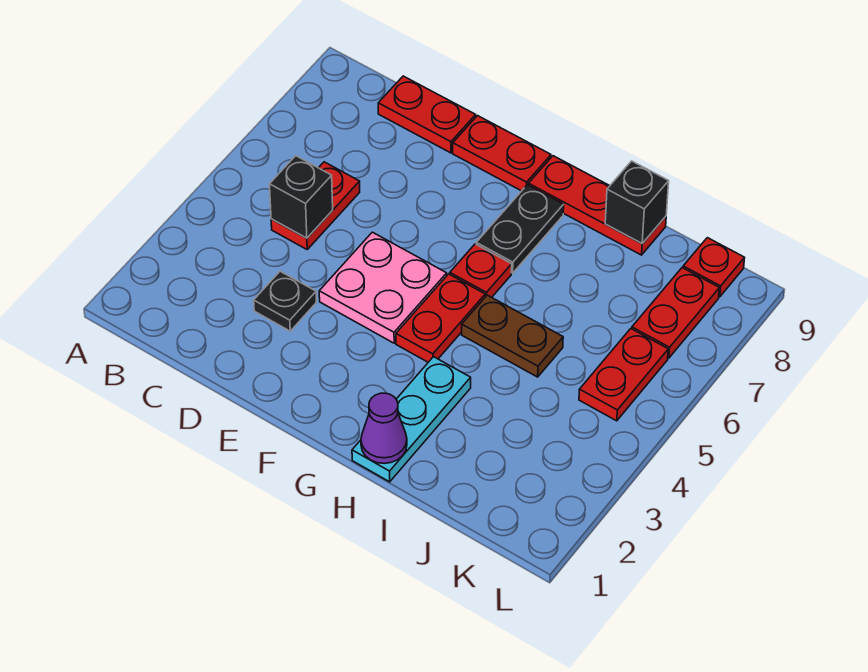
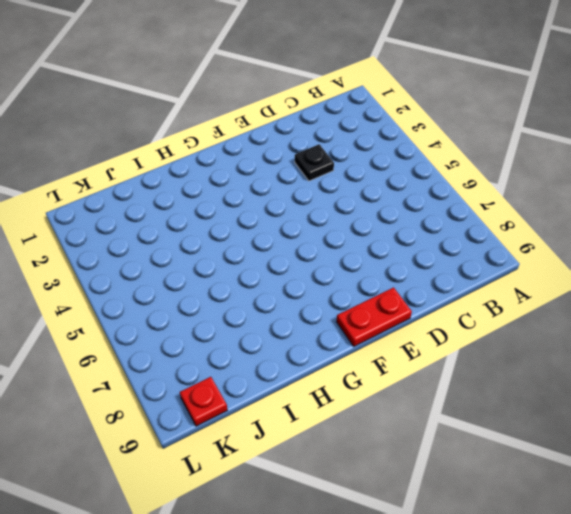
none -> red 1x2 plate [271,162,360,249]
none -> red 1x2 plate [378,76,476,153]
none -> pink 2x2 plate [319,232,447,343]

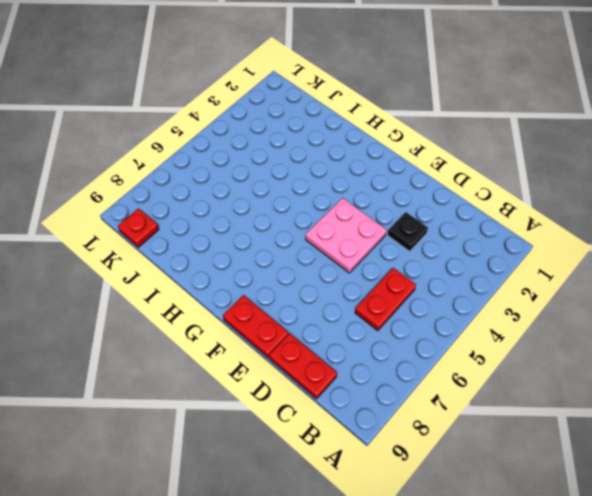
none -> red 1x2 plate [396,274,485,362]
none -> red 1x1 plate [450,244,512,297]
none -> black 1x2 plate [476,185,564,273]

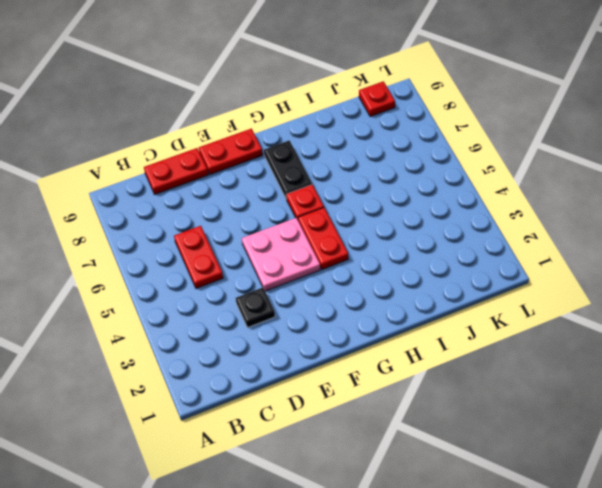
none -> red 1x3 plate [528,156,666,255]
none -> cyan 1x3 plate [352,357,471,482]
none -> brown 1x2 plate [462,295,563,377]

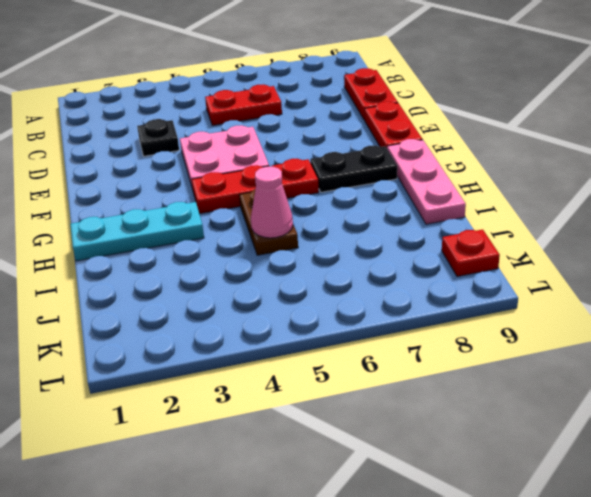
pink 1x3 plate [387,139,466,224] -> red 1x3 plate [528,156,666,255]
pink 1x1 cone [251,166,293,238] -> none
none -> red 1x2 plate [579,329,668,421]
none -> red 1x2 plate [632,268,719,358]
none -> black 1x1 brick [270,156,333,238]

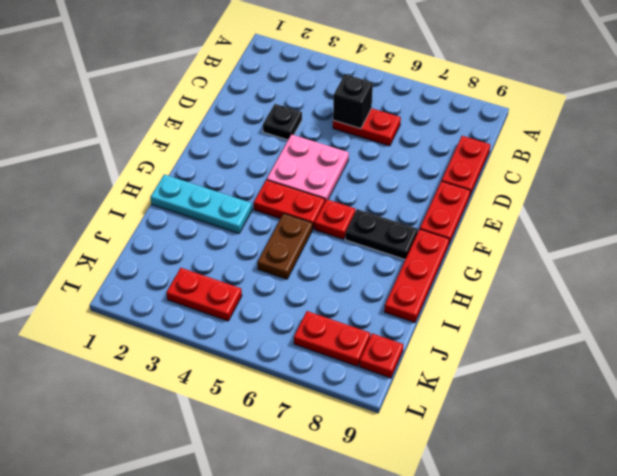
red 1x2 plate [166,268,242,321] -> red 1x2 plate moved to [579,329,668,421]
none -> purple 1x1 cone [361,393,407,464]
none -> black 1x1 brick [605,161,669,243]

